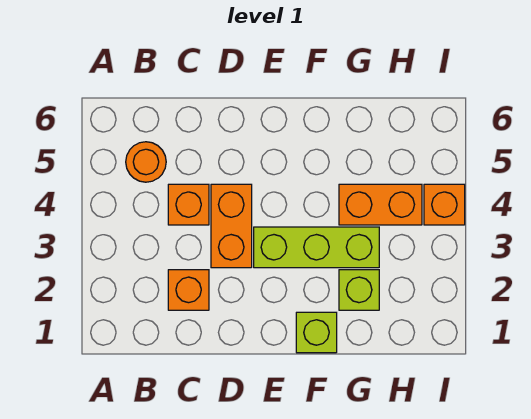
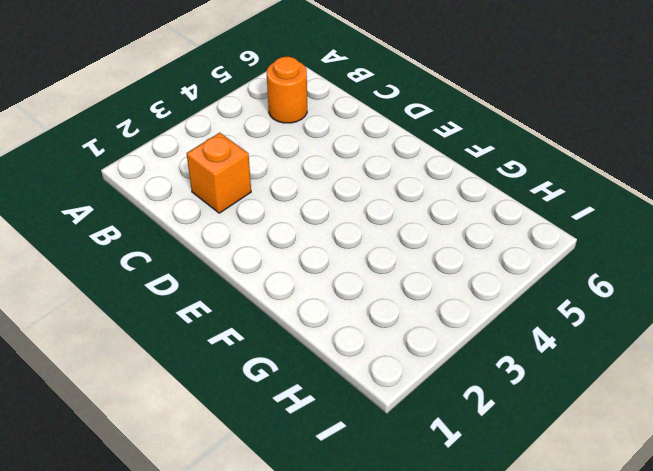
none -> orange 1x1 brick [168,184,209,225]
none -> orange 1x2 brick [211,184,252,268]

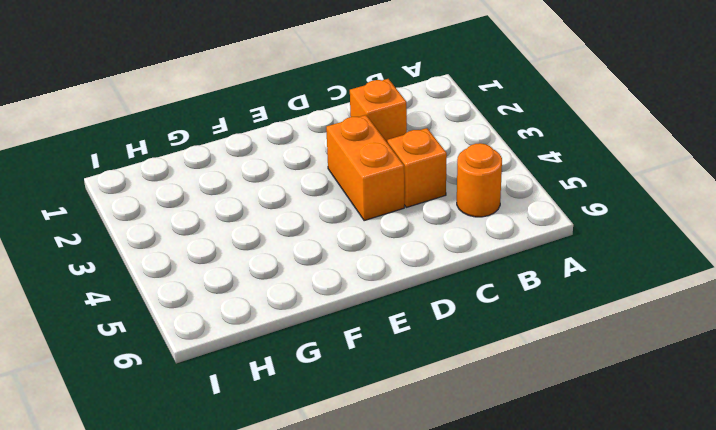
none -> lime 1x3 brick [254,227,379,268]
none -> lime 1x1 brick [296,312,337,353]

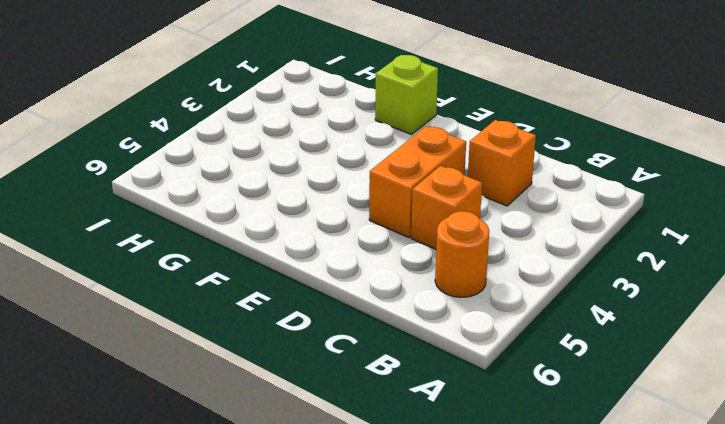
none -> lime 1x3 brick [254,227,379,268]
none -> lime 1x1 brick [339,270,379,310]

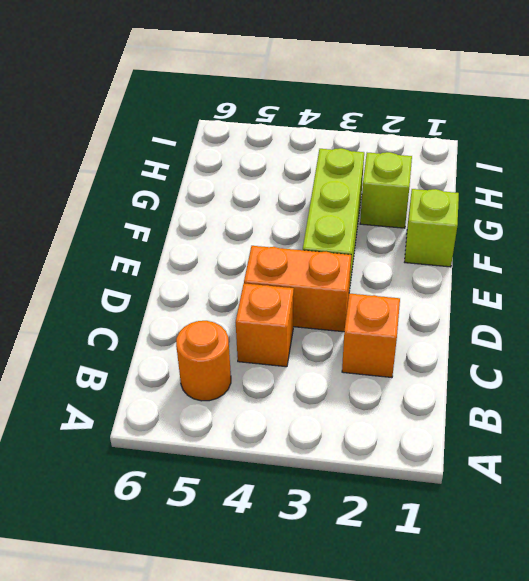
none -> orange 1x2 brick [339,184,422,225]
none -> orange 1x1 brick [424,184,465,225]

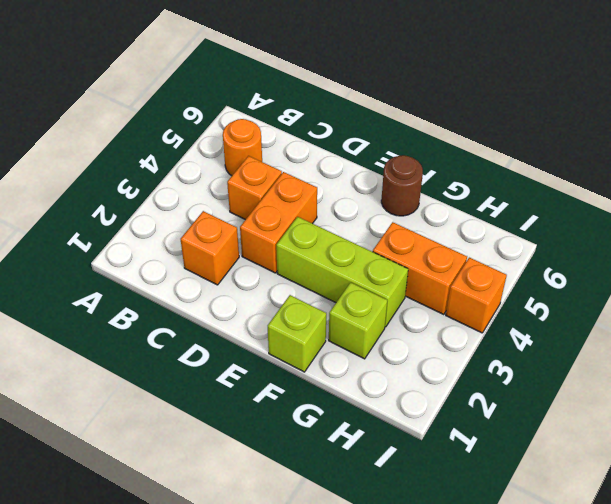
brown 1x1 round brick [381,155,423,216] -> none

